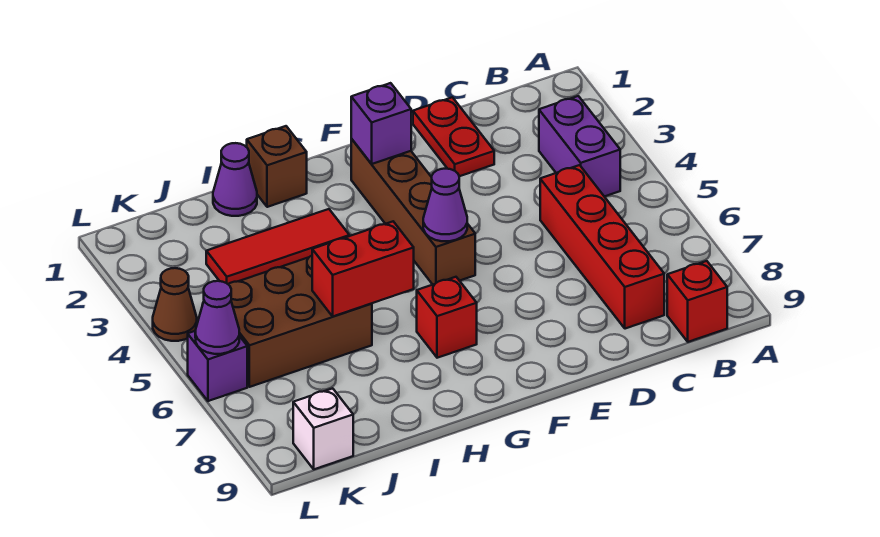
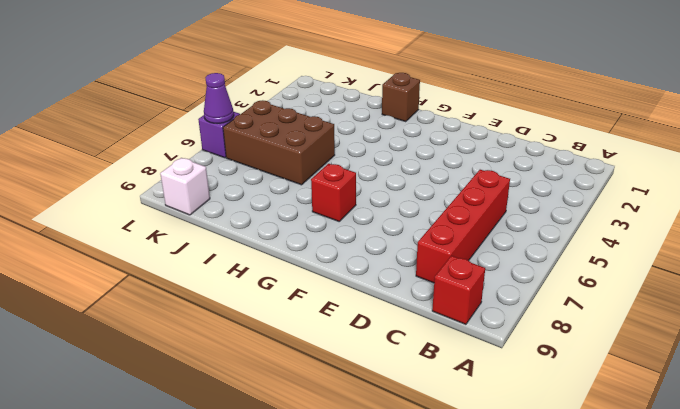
none -> purple 1x2 brick [539,96,620,197]
none -> red 1x2 plate [413,97,494,176]
none -> brown 1x4 brick [351,139,475,284]

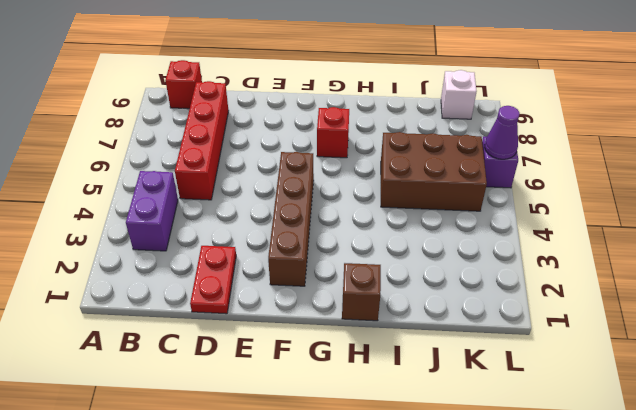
none -> red 1x3 tile [206,209,349,284]
none -> purple 1x1 cone [213,143,257,216]
none -> brown 1x1 cone [153,268,197,341]

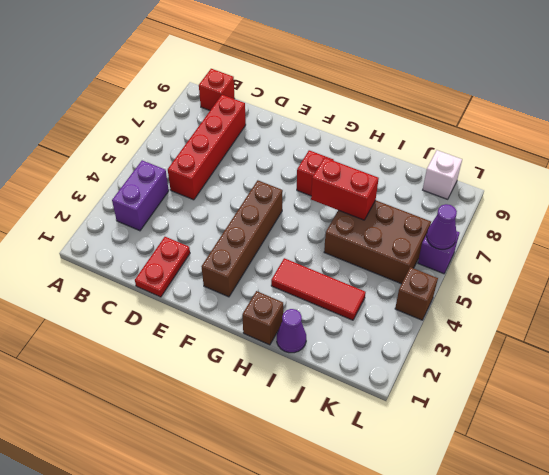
brown 1x1 brick [395,267,438,320] -> brown 1x1 cone [153,268,197,341]
none -> purple 1x1 brick [351,83,411,164]
none -> purple 1x1 cone [423,169,467,241]

